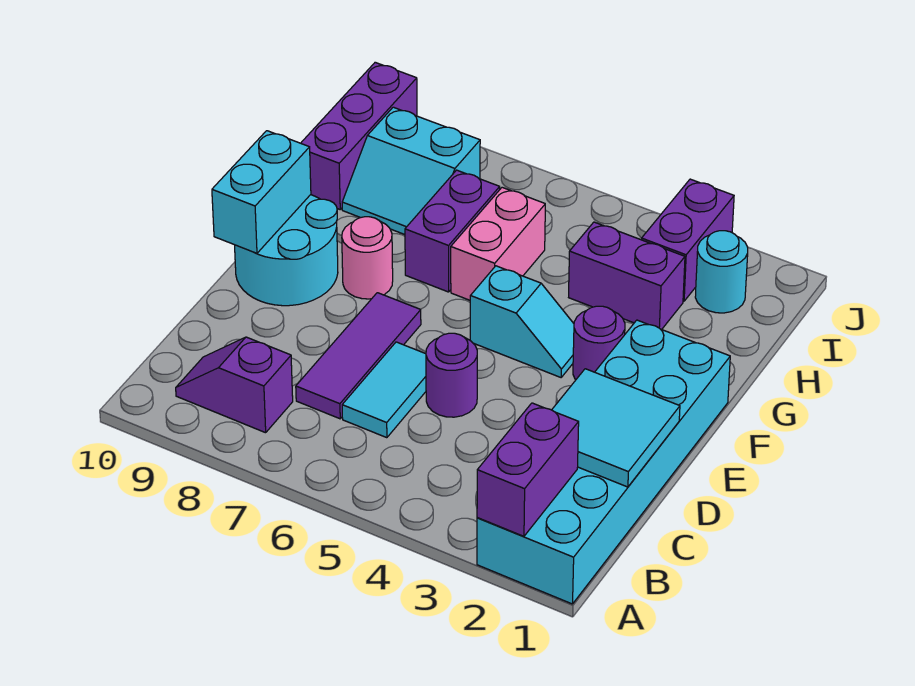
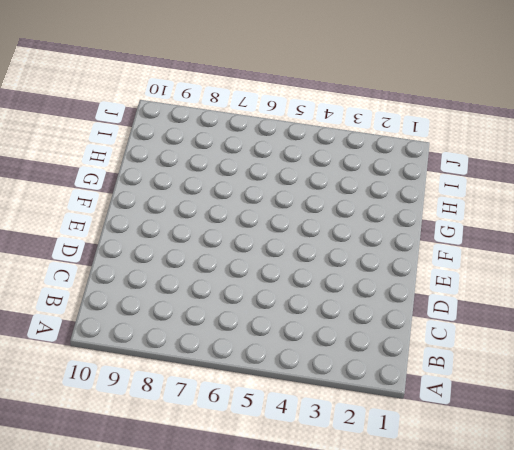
none -> cyan 2x6 brick [477,320,730,604]
none -> purple 1x2 slope [176,337,293,433]
none -> cyan 1x2 tile [342,342,426,438]

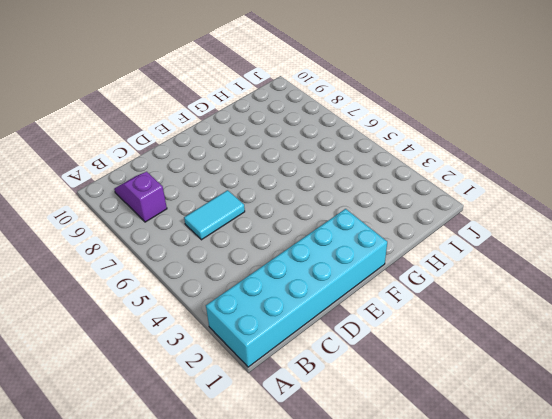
none -> purple 1x3 tile [296,293,421,419]
none -> purple 1x1 round brick [426,333,477,417]
none -> cyan 2x2 round brick [235,195,338,306]

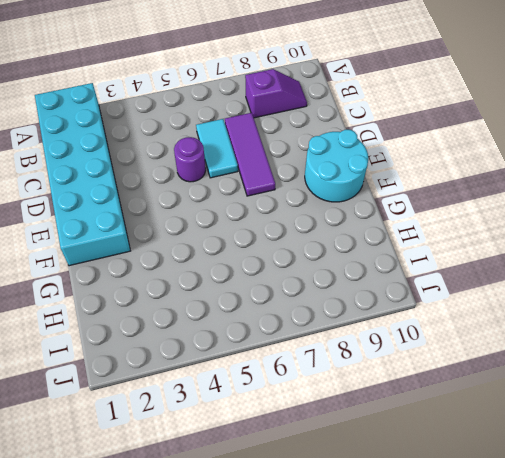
none -> purple 1x1 round brick [573,306,625,380]
none -> cyan 1x2 slope [470,266,574,377]
none -> pink 1x1 round brick [342,217,393,299]

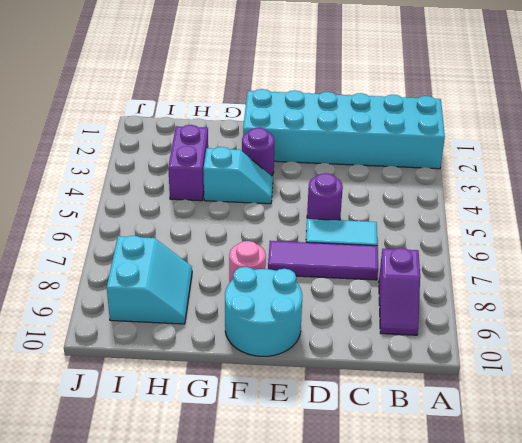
cyan 1x2 slope [203,147,273,204] -> cyan 1x2 slope turned to [470,266,574,377]
none -> pink 1x2 brick [451,187,545,300]
none -> purple 1x2 brick [405,170,500,292]
none -> purple 1x3 brick [301,62,417,209]

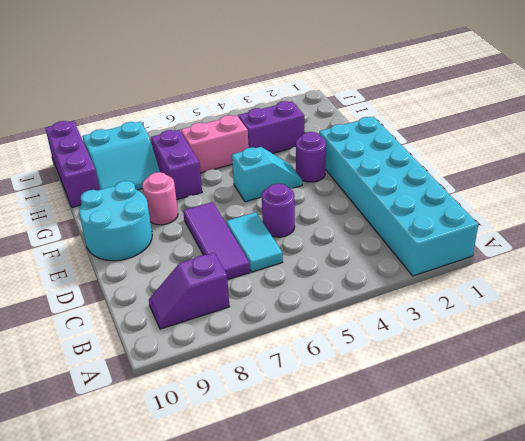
pink 1x2 brick [181,115,249,173] -> pink 1x2 brick turned to [451,187,545,300]
none -> cyan 1x1 round brick [695,231,748,313]
none -> purple 1x2 brick [642,179,734,301]
none -> purple 1x2 brick [477,403,579,536]

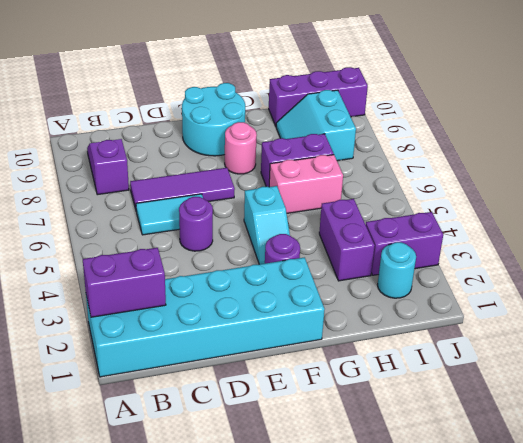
none -> cyan 2x2 tile [552,369,680,487]
none -> cyan 1x2 brick [212,131,311,253]

